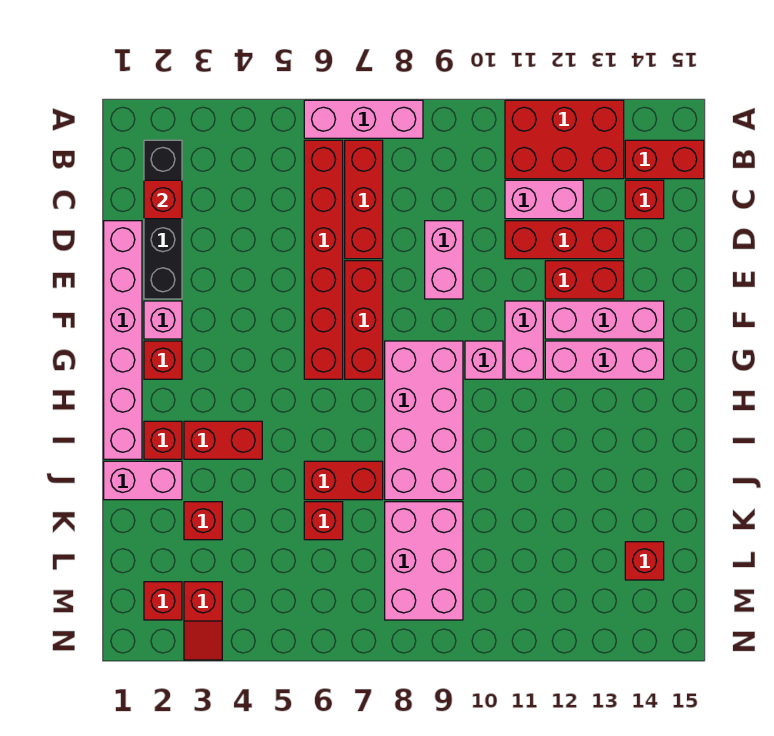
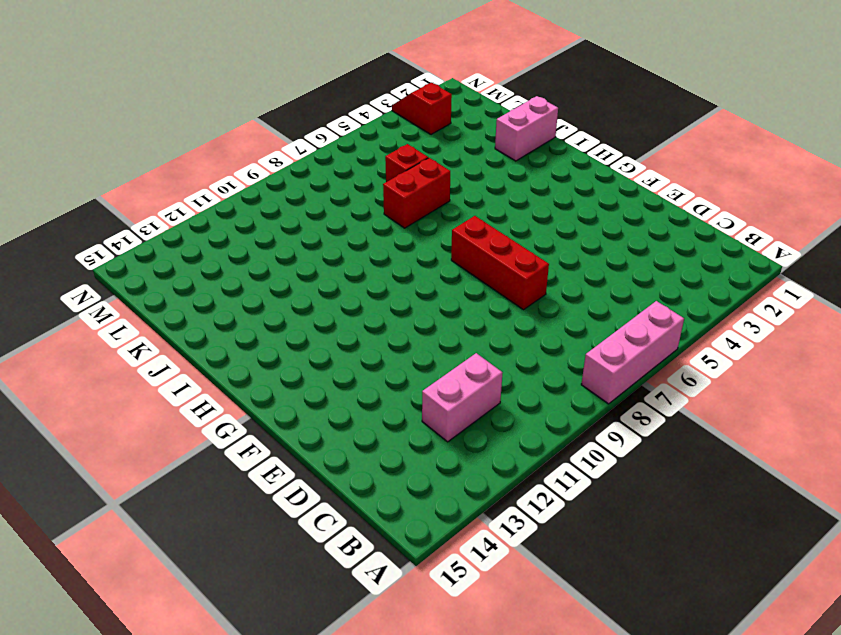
none -> red 2x3 brick [505,100,624,179]
none -> black 1x4 brick [144,140,182,299]
none -> red 1x6 brick [304,140,343,379]
none -> red 1x3 brick [345,140,383,259]

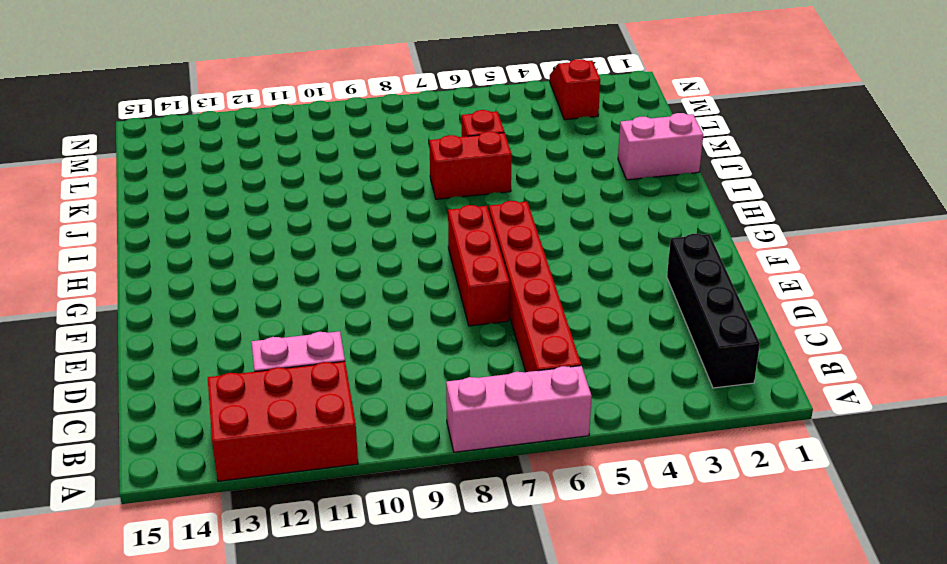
none -> red 1x3 brick [345,140,383,259]
none -> red 1x2 brick [625,140,704,179]
none -> red 1x1 brick [625,180,664,219]
none -> pink 1x6 brick [104,221,142,459]

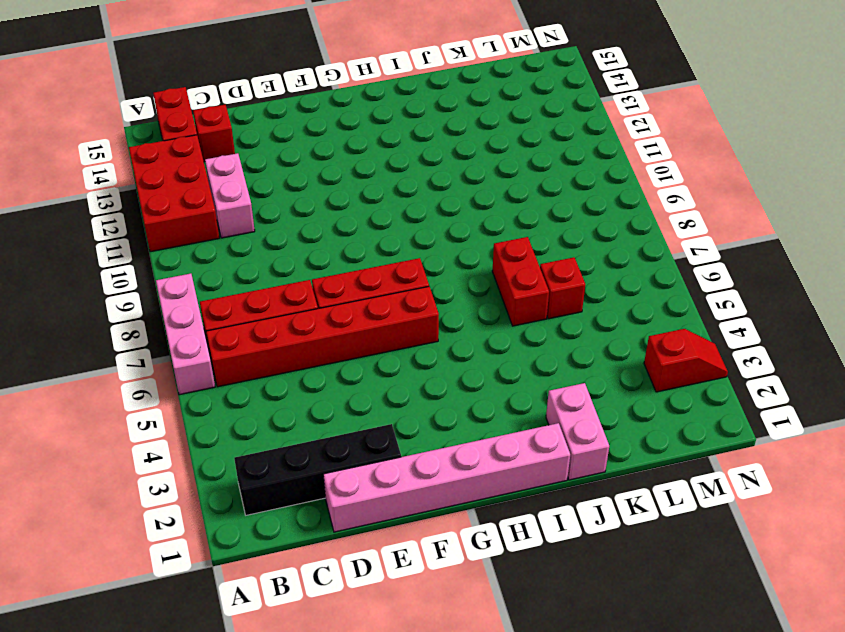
none -> pink 1x2 brick [425,221,463,299]
none -> red 1x3 brick [505,221,624,259]
none -> red 1x2 brick [545,261,624,299]
none -> pink 1x1 brick [144,301,182,339]

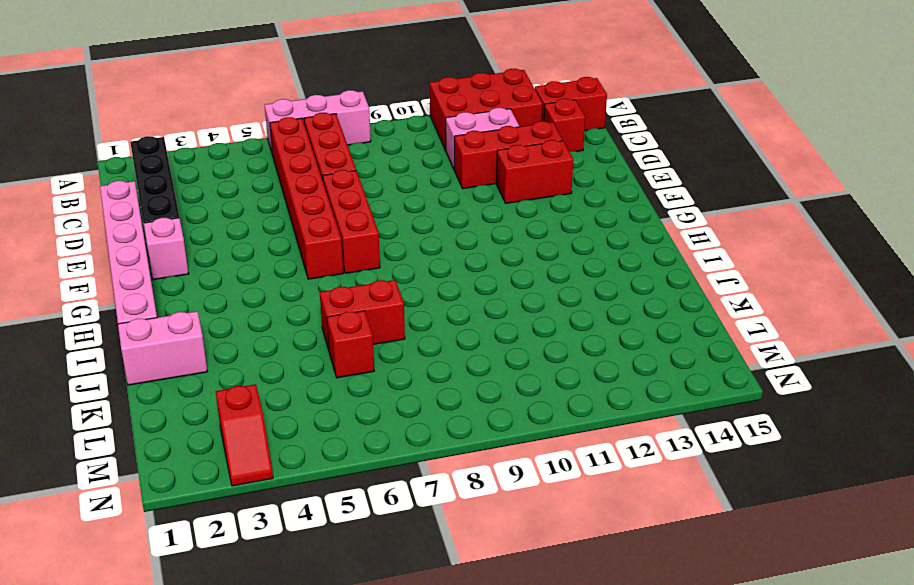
none -> pink 1x2 brick [425,221,463,299]
none -> pink 1x2 brick [505,301,543,379]
none -> pink 1x3 brick [545,301,664,339]
none -> red 1x1 brick [144,341,182,379]

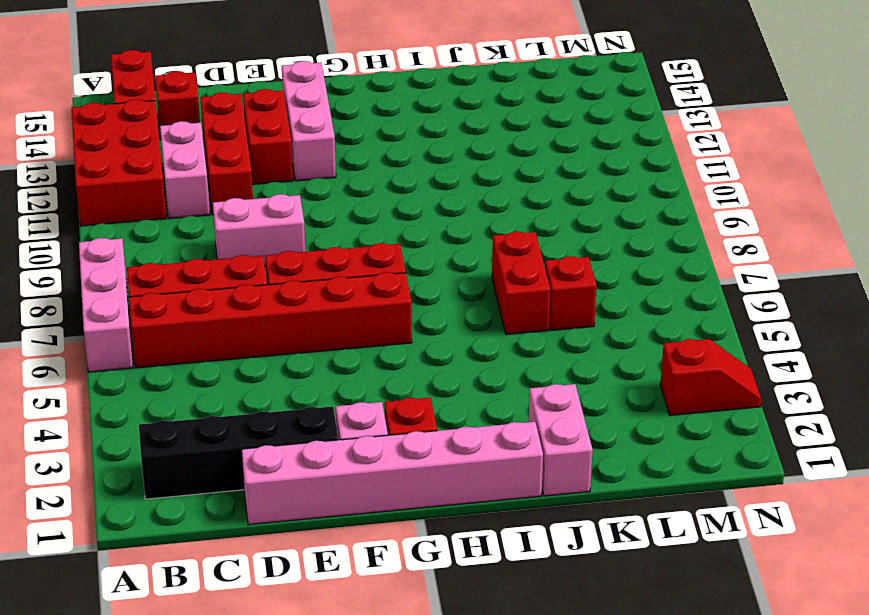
none -> pink 1x2 brick [505,301,543,379]
none -> pink 2x4 brick [385,341,463,500]
none -> pink 1x1 brick [465,341,503,379]
none -> pink 1x3 brick [545,341,664,379]

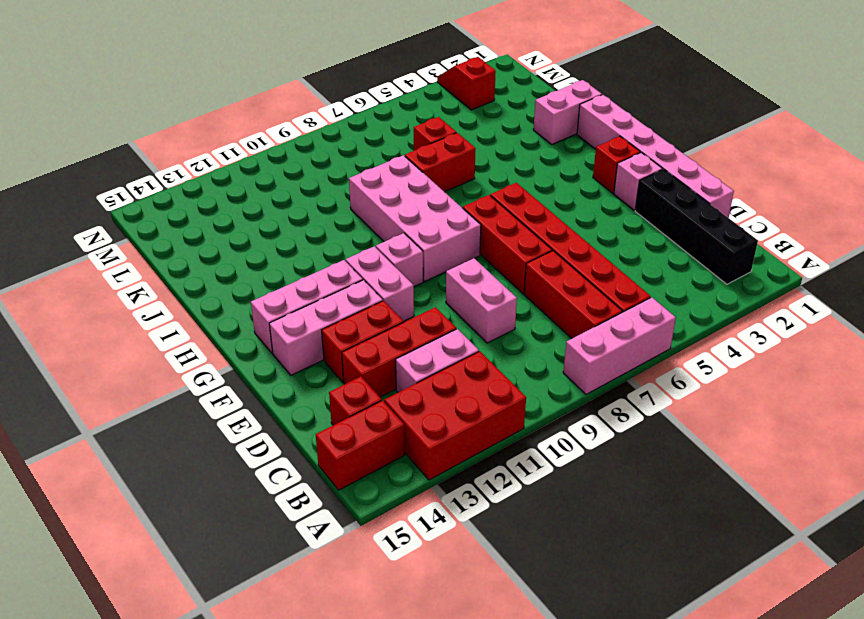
none -> red 1x1 brick [144,421,182,459]
none -> red 1x2 brick [184,421,262,459]
none -> red 1x1 brick [184,502,222,540]
none -> pink 2x3 brick [385,502,463,620]

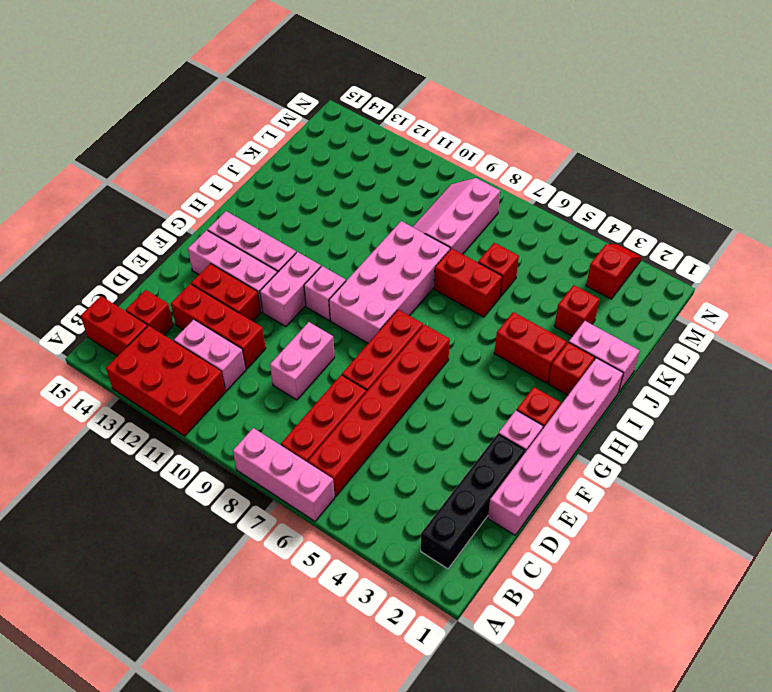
pink 2x3 slope [413,178,500,254] -> pink 2x3 brick [385,502,463,620]
none -> red 1x1 brick [625,542,664,580]
none -> red 1x1 brick [144,582,182,620]
none -> red 1x1 brick [144,180,182,219]

